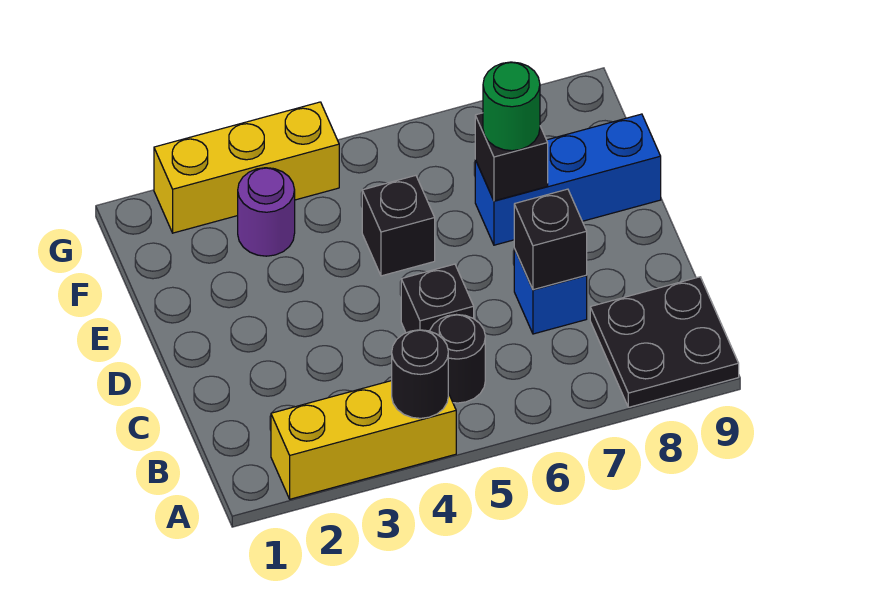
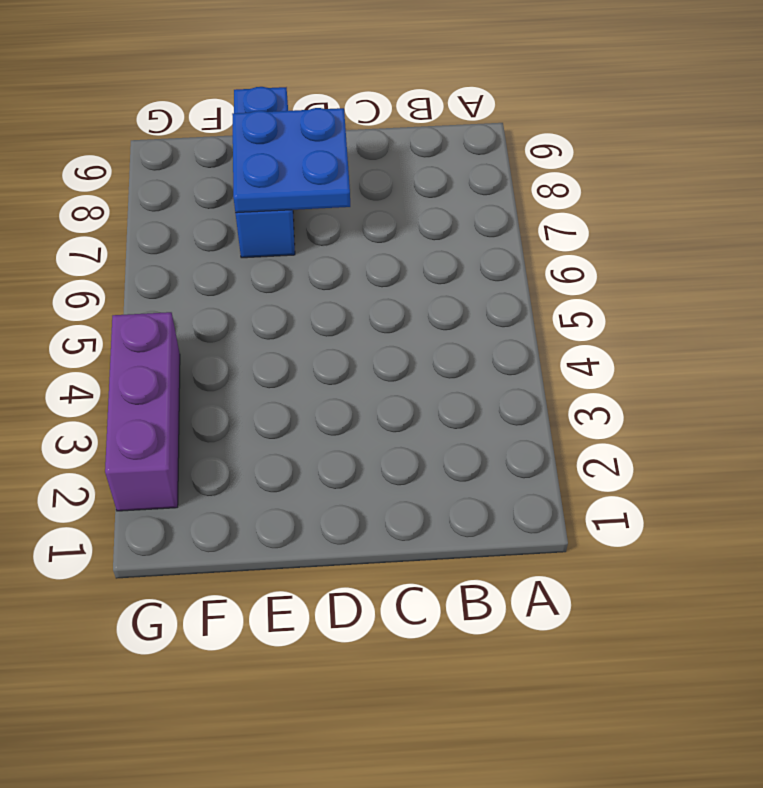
blue 2x2 plate [232,108,350,213] -> black 1x1 brick [475,113,548,201]
purple 1x3 brick [105,312,180,511] -> yellow 1x3 brick [154,102,339,233]
none -> yellow 1x3 brick [271,381,456,499]
none -> black 2x2 plate [590,277,739,407]
none -> black 1x1 round brick [430,315,485,403]

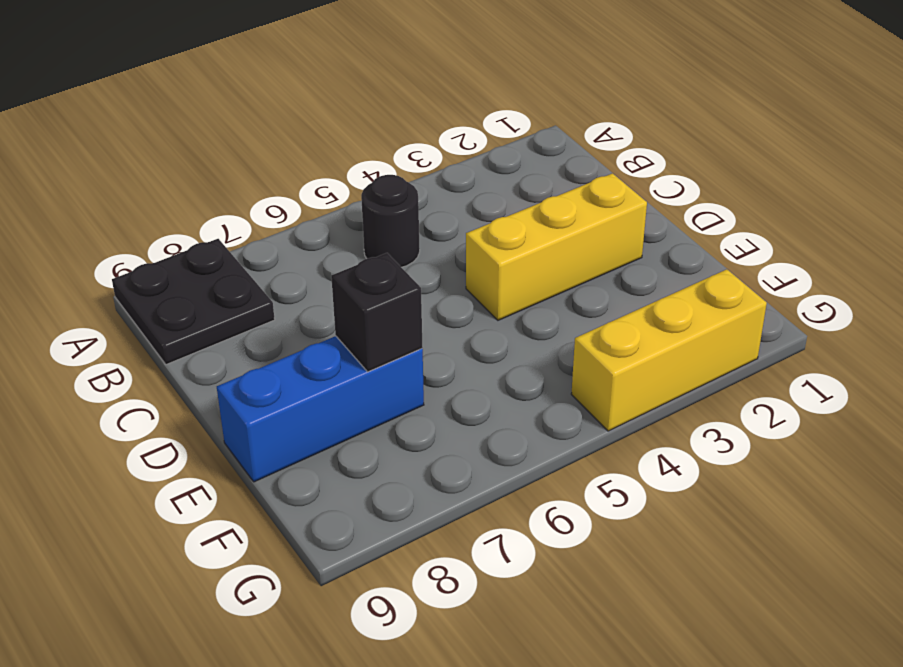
yellow 1x3 brick [466,173,647,320] -> yellow 1x3 brick moved to [271,381,456,499]
none -> black 1x1 brick [401,264,474,333]
none -> blue 1x1 brick [514,249,587,334]
none -> black 1x1 brick [362,175,435,276]

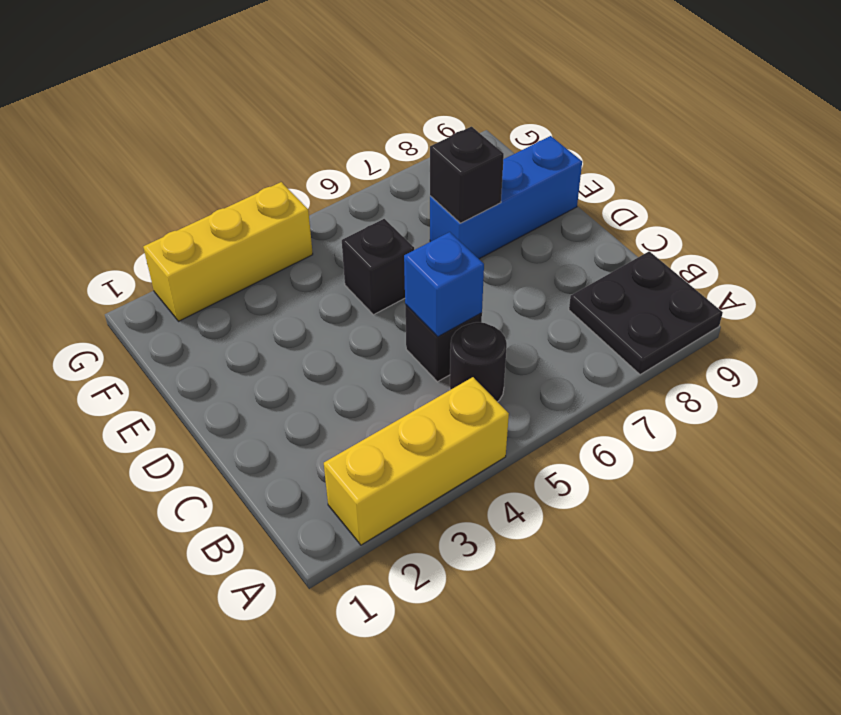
blue 1x1 brick [404,232,484,337] -> blue 1x1 brick moved to [514,249,587,334]
none -> purple 1x1 round brick [238,168,295,256]
none -> black 1x1 round brick [392,330,448,418]
none -> black 1x1 brick [514,189,587,290]

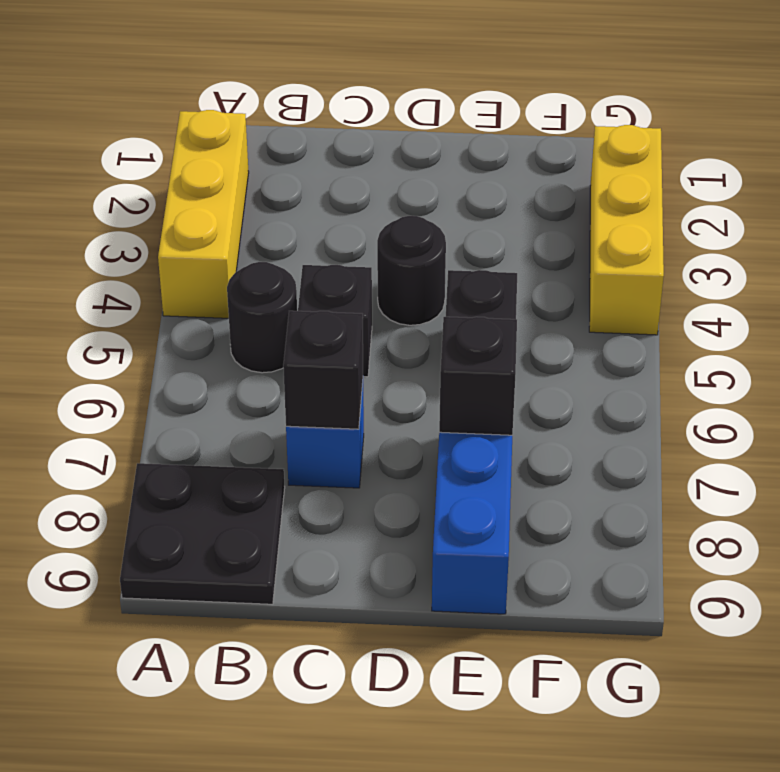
black 1x1 round brick [377,216,446,325] -> black 1x1 round brick moved to [392,330,448,418]
none -> purple 1x1 round brick [238,168,295,256]
none -> green 1x1 round brick [483,62,540,151]

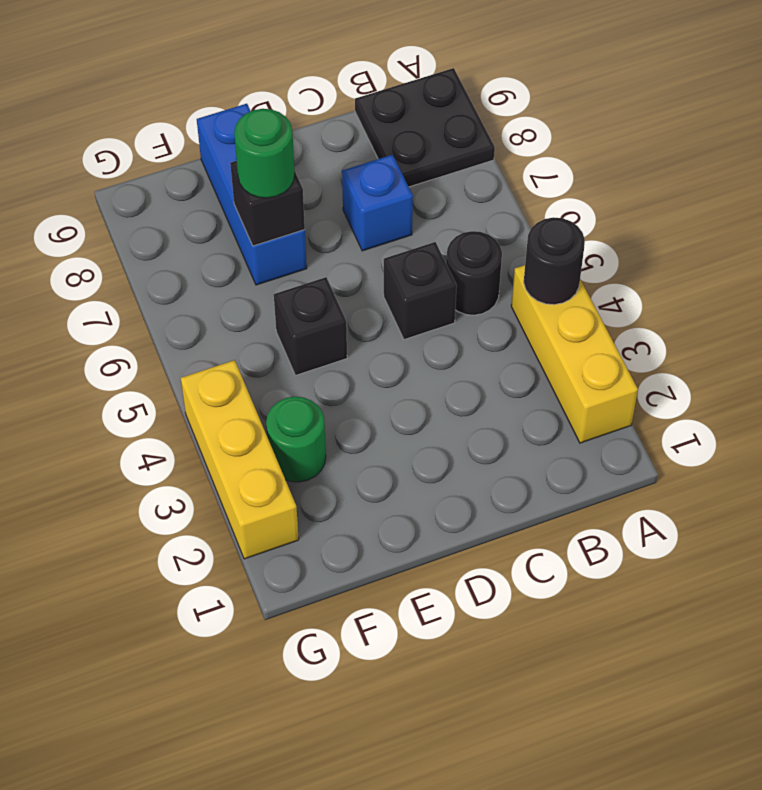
green 1x1 round brick [266,397,326,482] -> purple 1x1 round brick [238,168,295,256]
none -> black 1x1 brick [514,189,587,290]

